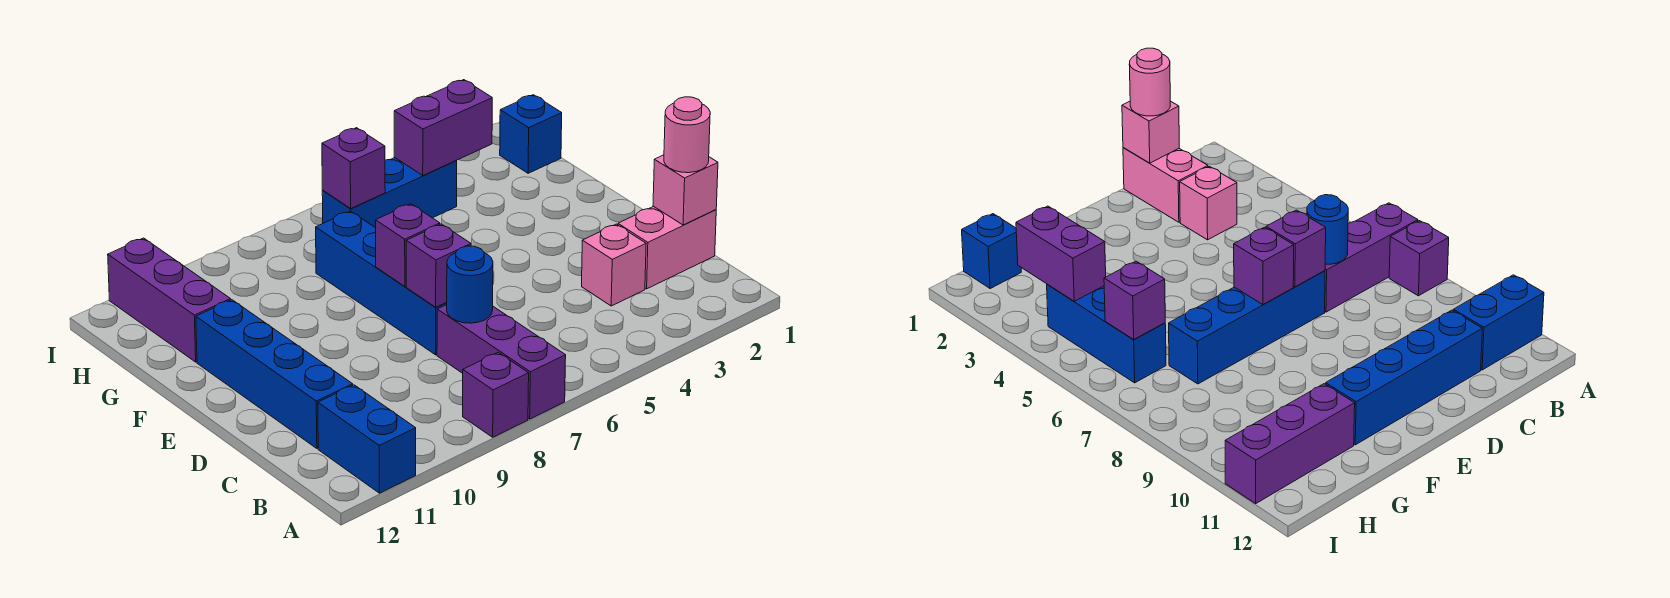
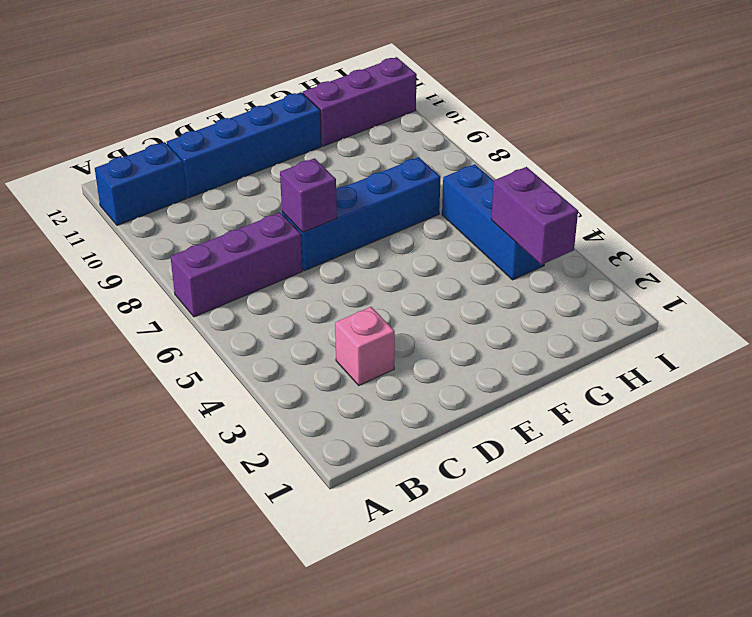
none -> purple 1x1 brick [463,352,529,437]
none -> pink 1x2 brick [618,206,716,289]
none -> blue 1x1 brick [500,95,562,173]

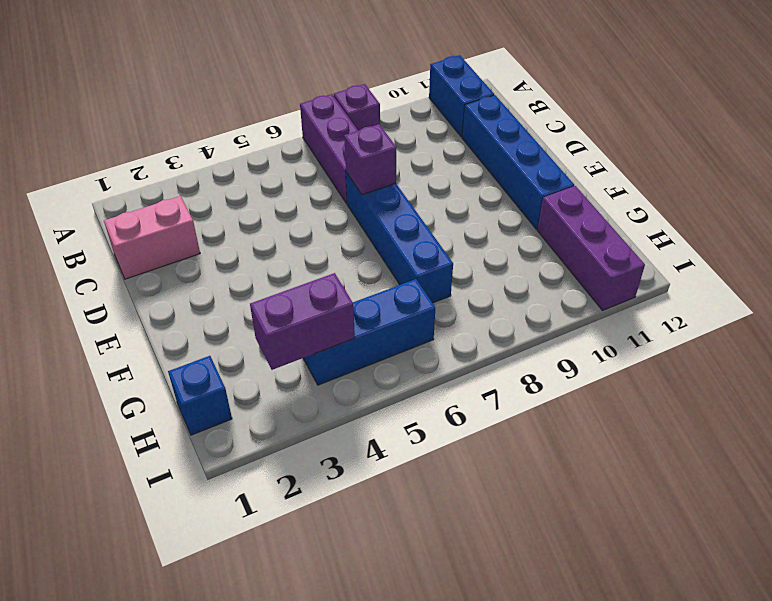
none -> pink 1x1 brick [582,224,646,306]
none -> pink 1x1 brick [653,155,718,225]
none -> blue 1x1 round brick [447,246,493,323]

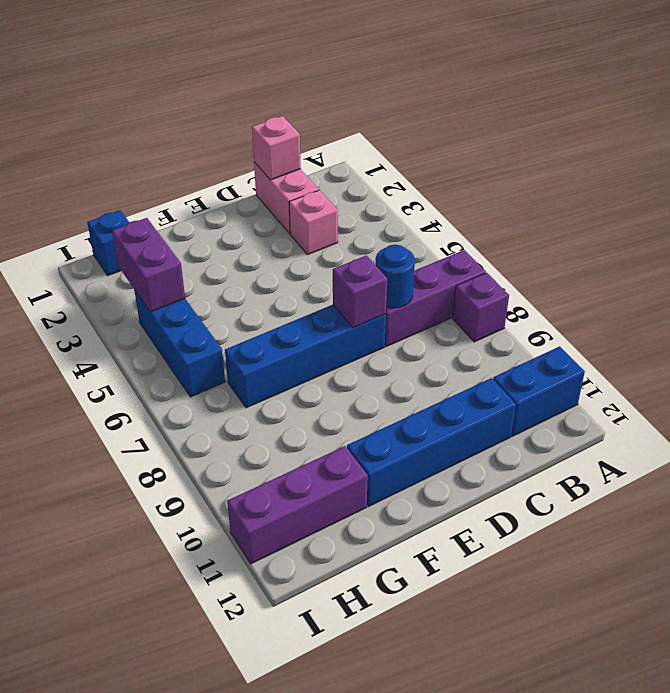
none -> purple 1x1 brick [376,204,440,286]
none -> purple 1x1 brick [322,128,385,208]
none -> pink 1x1 round brick [664,97,710,173]

